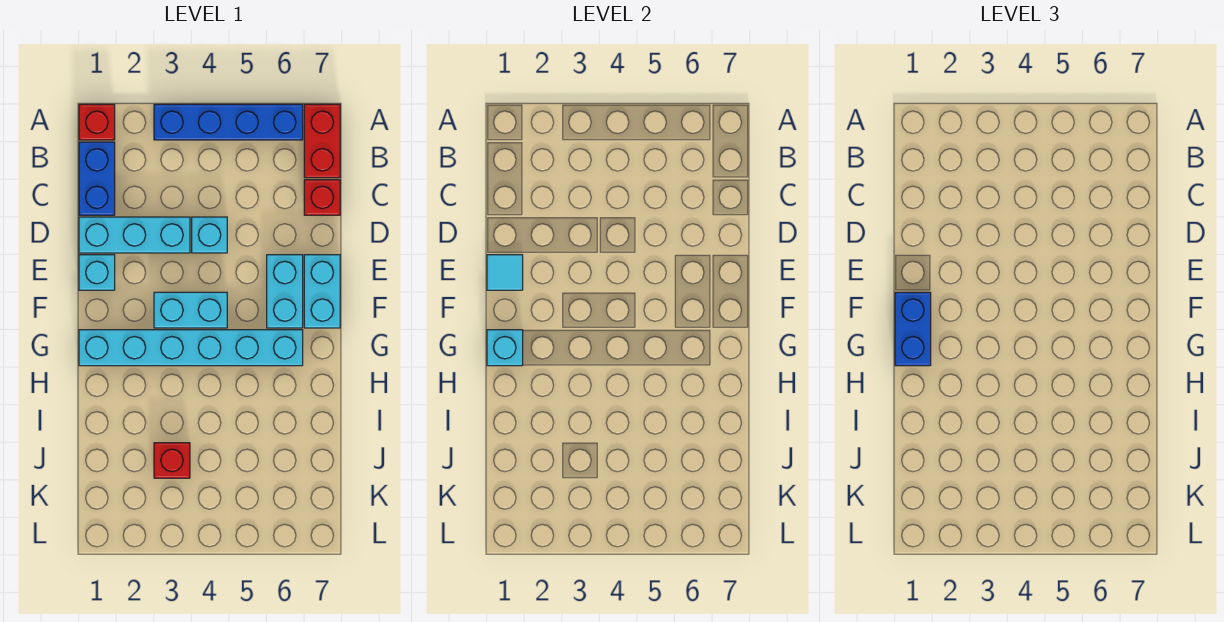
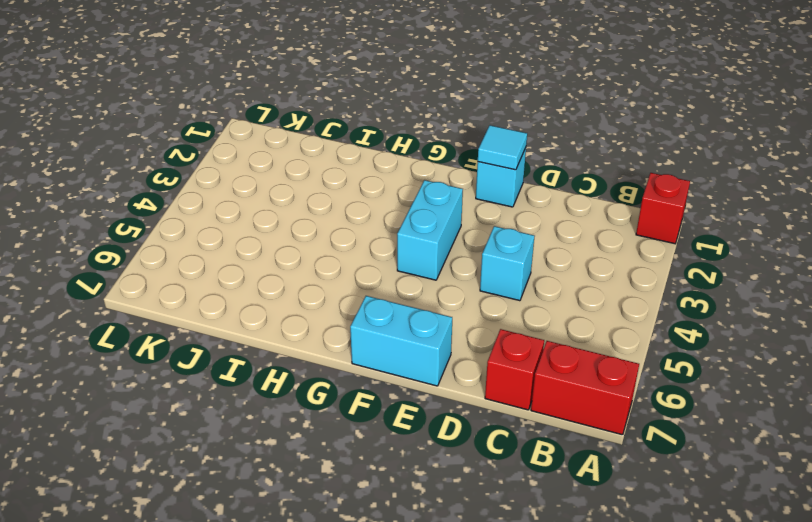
none -> blue 1x4 brick [154,104,303,140]
none -> blue 1x2 brick [79,142,115,215]
none -> cyan 1x3 brick [79,217,190,253]

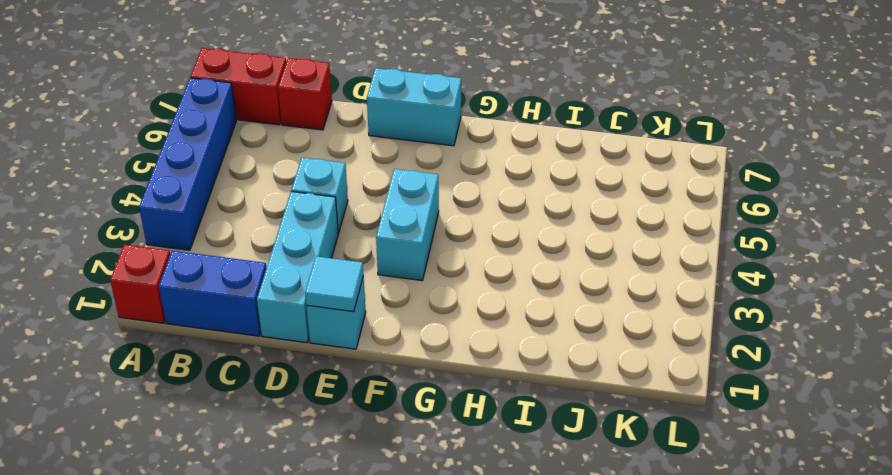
none -> cyan 1x2 brick [267,255,303,328]
none -> cyan 1x6 brick [79,330,303,366]
none -> red 1x1 brick [154,443,190,478]

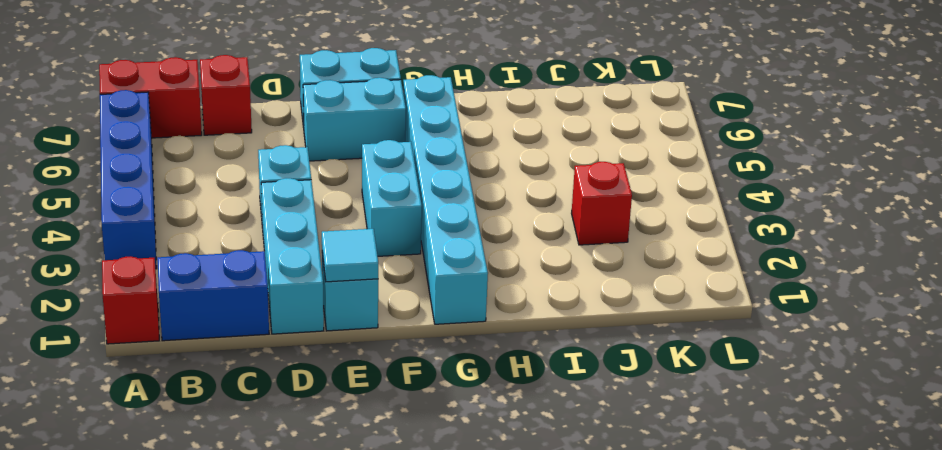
none -> cyan 1x1 brick [487,330,523,366]
none -> blue 1x2 brick [895,292,931,366]

